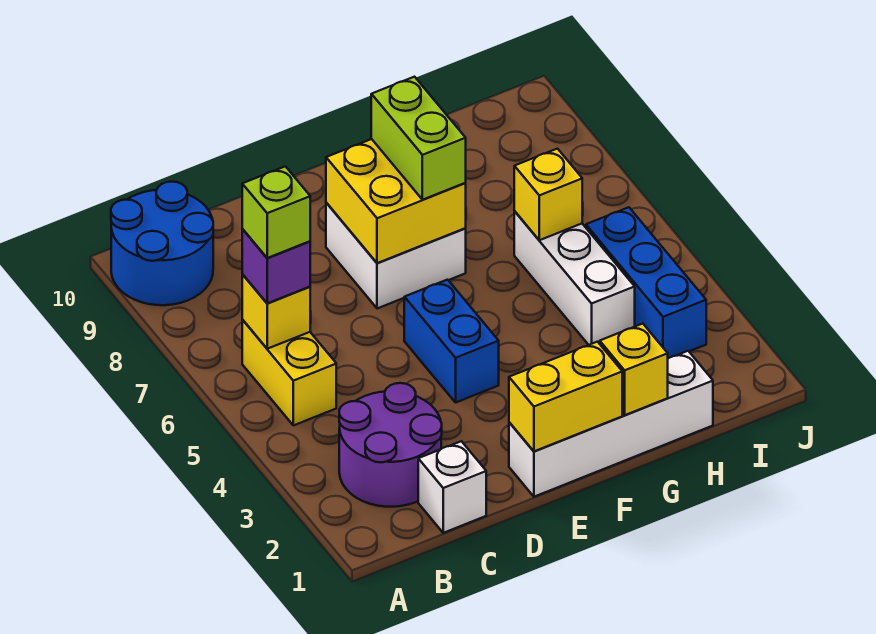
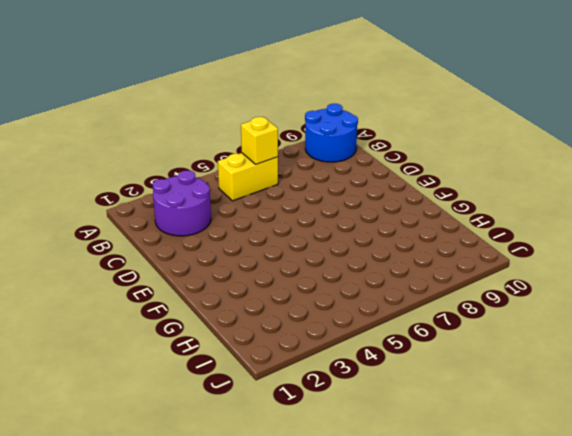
none -> white 1x1 brick [418,441,486,533]
none -> white 1x4 brick [509,351,713,497]
none -> blue 1x2 brick [404,280,499,402]

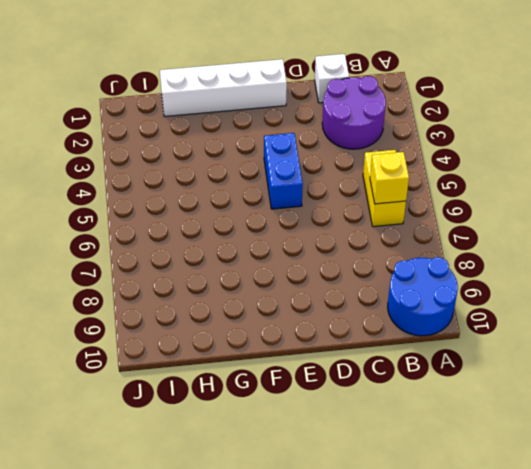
none -> white 2x2 brick [326,203,466,309]
none -> white 1x3 brick [514,211,635,345]
none -> blue 1x3 brick [586,207,706,358]

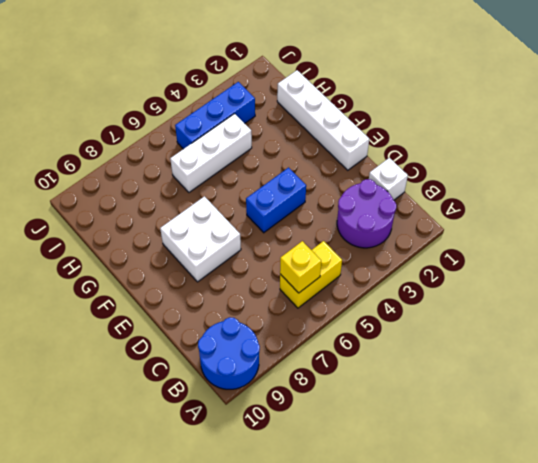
none -> yellow 1x2 brick [509,342,622,451]
none -> yellow 2x2 brick [326,139,466,263]
none -> yellow 1x1 brick [600,324,668,415]

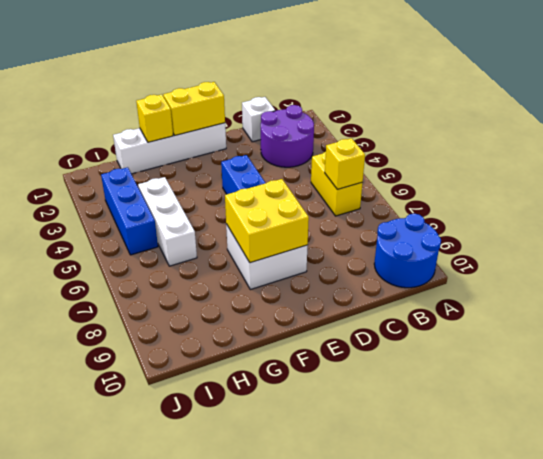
none -> yellow 1x1 brick [514,149,582,240]
none -> purple 1x1 brick [242,229,310,303]
none -> lime 1x2 brick [371,77,466,200]

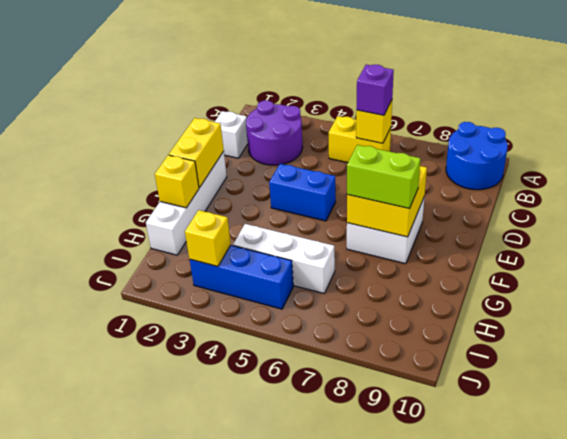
yellow 1x1 brick [185,210,231,267] -> yellow 1x1 brick moved to [514,149,582,240]
none -> lime 1x1 brick [242,166,310,258]

